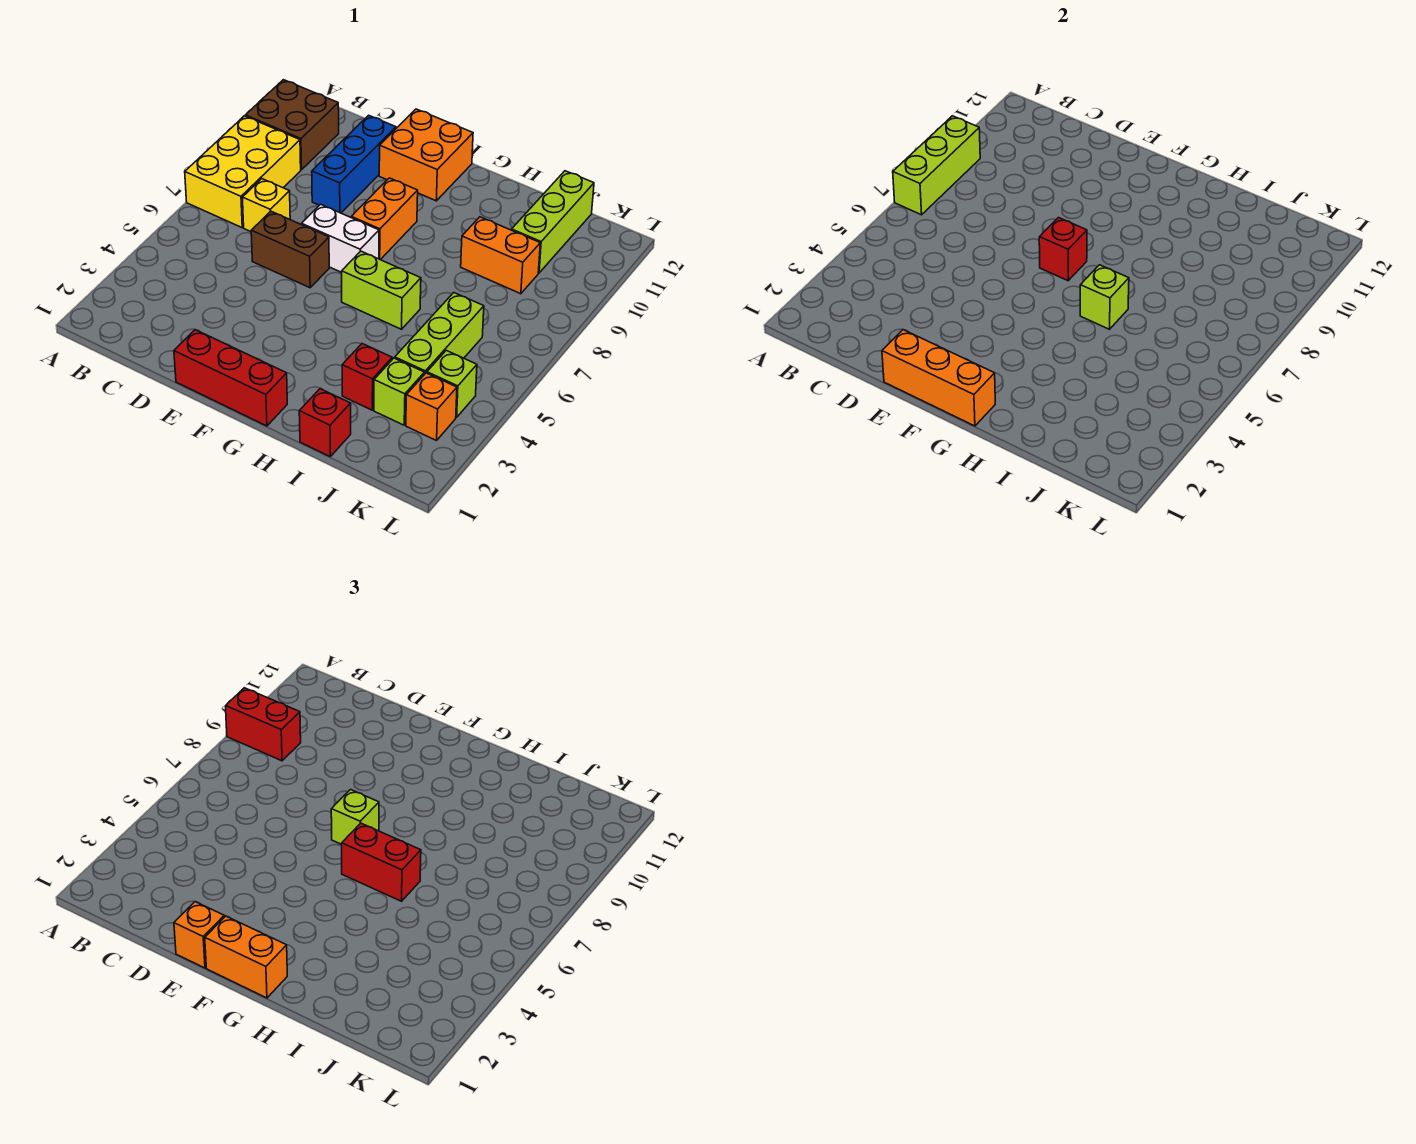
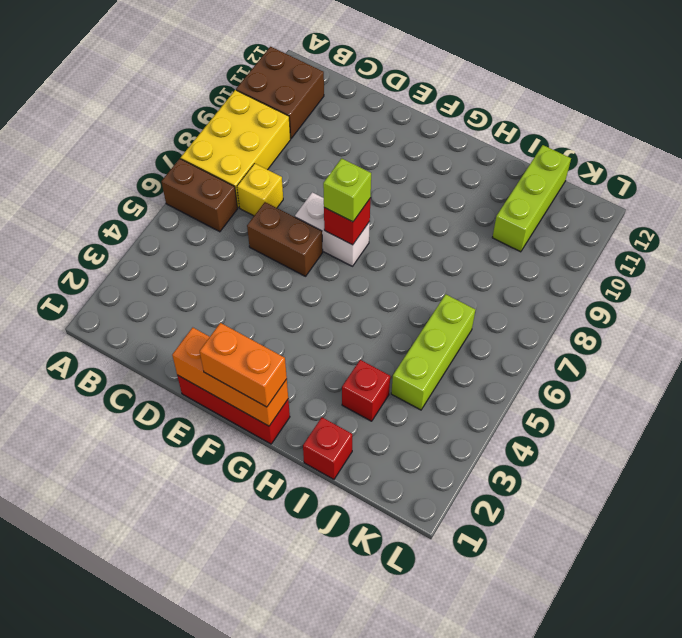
brown 1x2 brick [161,159,237,232] -> none
none -> blue 1x3 brick [312,115,396,213]
none -> orange 2x2 brick [379,109,473,201]
none -> orange 1x2 brick [351,178,418,260]

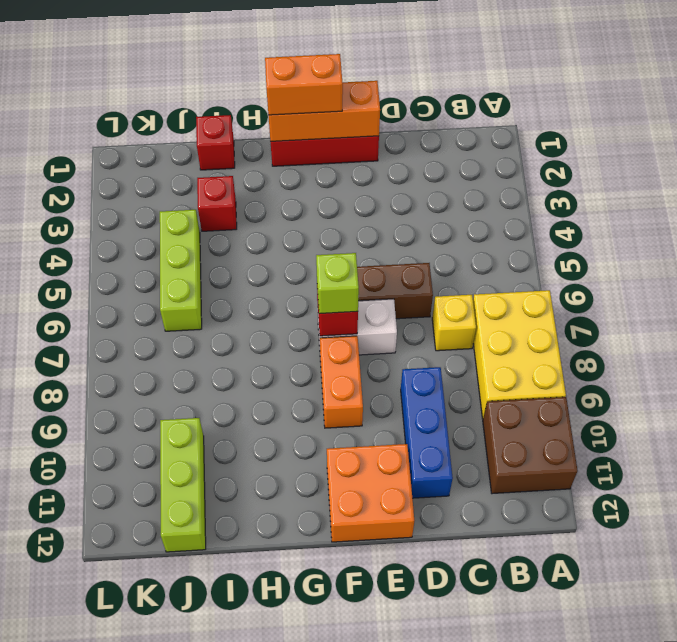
none -> lime 1x2 brick [342,251,421,329]
none -> orange 1x2 brick [461,217,540,294]
none -> lime 1x1 brick [374,358,424,425]

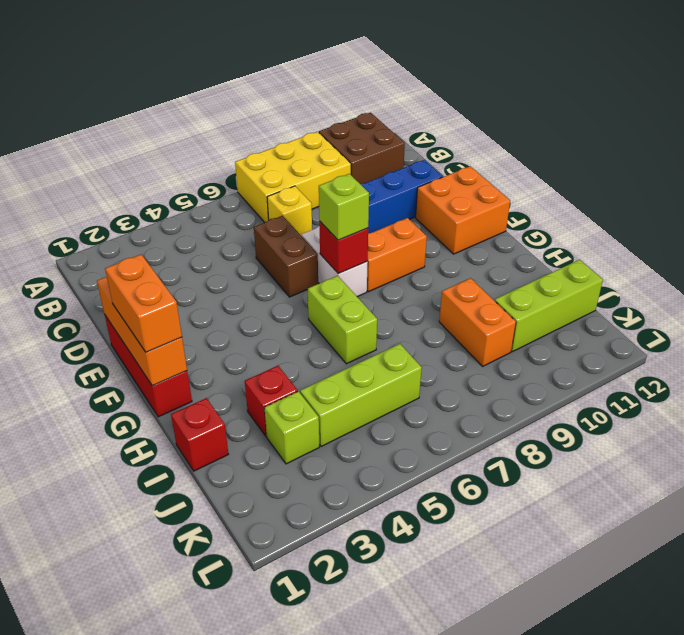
none -> orange 1x1 brick [406,373,457,441]
none -> lime 1x1 brick [427,350,477,417]
none -> lime 1x3 brick [893,116,980,215]

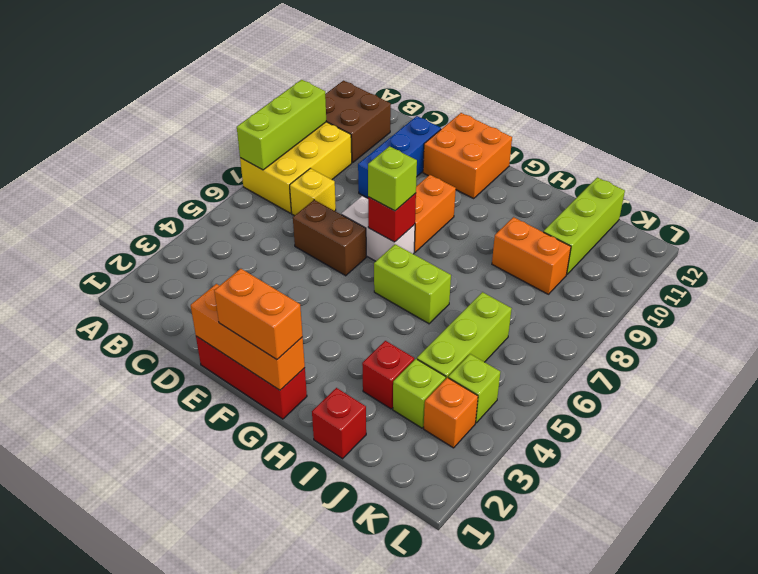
none -> lime 1x1 brick [1080,265,1129,329]
none -> red 1x2 brick [226,688,301,761]
none -> orange 1x1 brick [174,902,224,968]

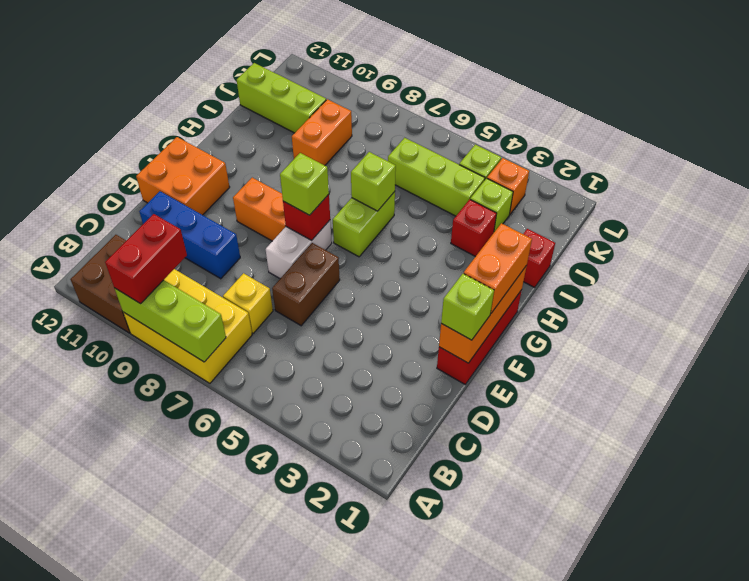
lime 1x1 brick [441,274,494,340] -> orange 1x1 brick [174,902,224,968]
none -> red 1x2 brick [342,823,421,901]

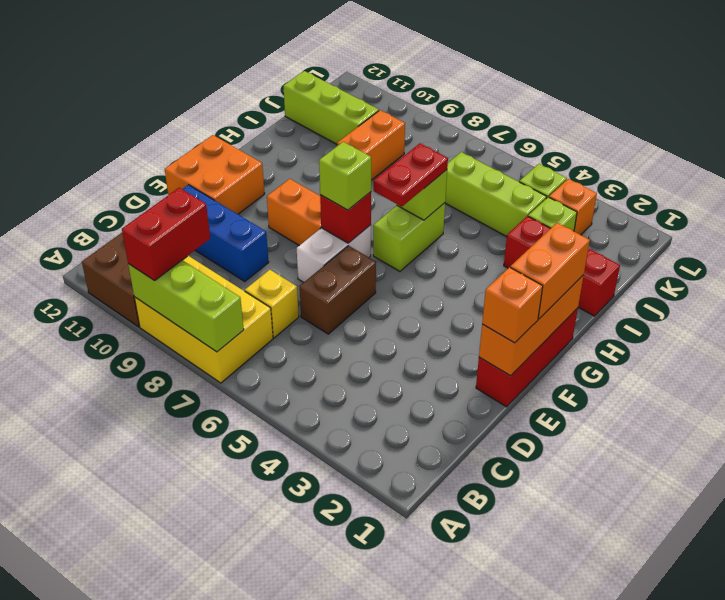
red 1x2 plate [374,143,448,207] -> red 1x2 brick [342,823,421,901]

